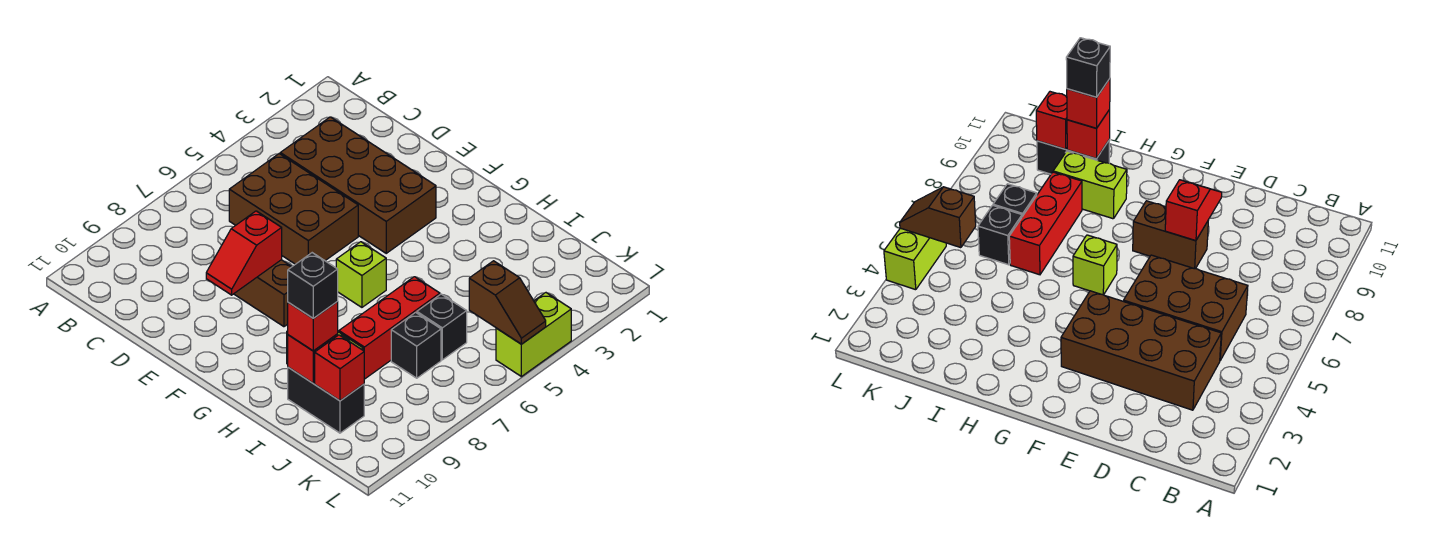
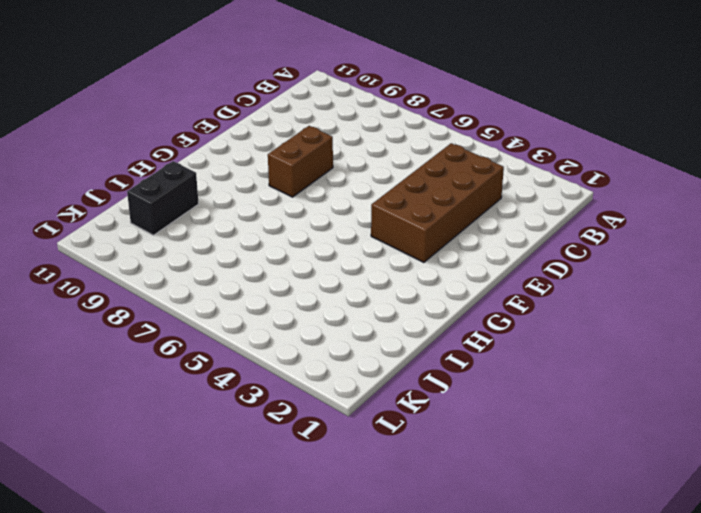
none -> brown 2x3 brick [229,154,358,264]
none -> lime 1x1 brick [336,242,386,307]
none -> lime 1x2 brick [1053,151,1127,219]

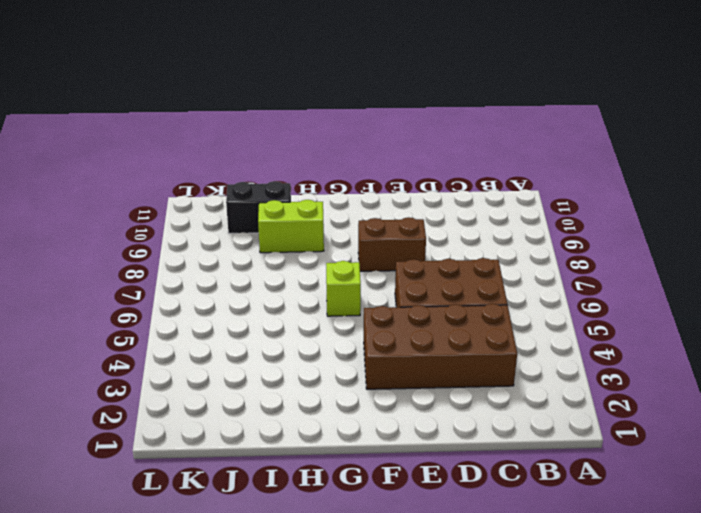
none -> red 1x3 brick [339,277,440,379]
none -> black 1x1 brick [417,294,467,360]
none -> black 1x1 brick [391,312,441,378]

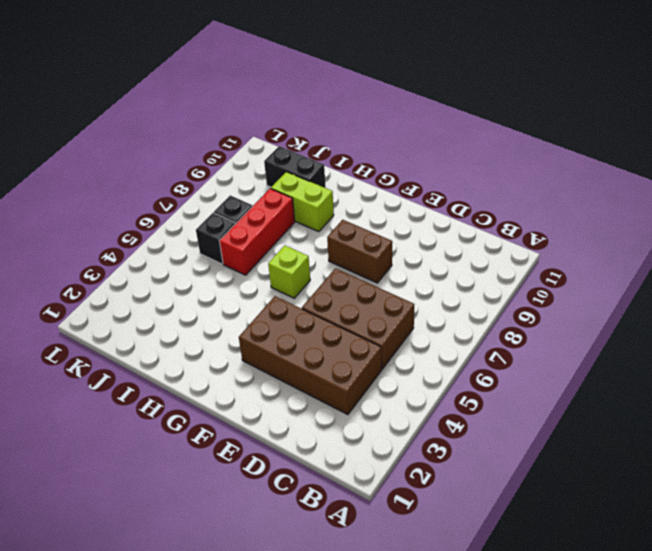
none -> lime 1x2 brick [496,293,571,377]
none -> red 1x2 slope [206,211,282,295]
none -> red 1x1 brick [288,334,338,383]

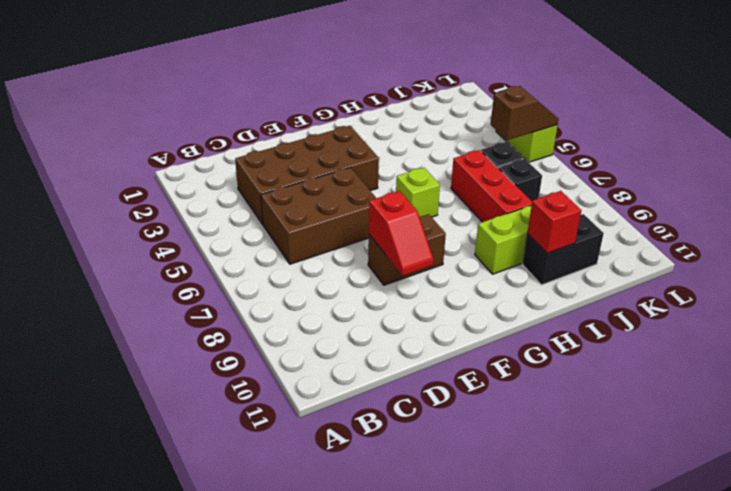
none -> red 1x1 brick [315,335,364,401]
none -> red 1x1 brick [288,302,338,351]
none -> black 1x1 brick [288,253,338,318]

